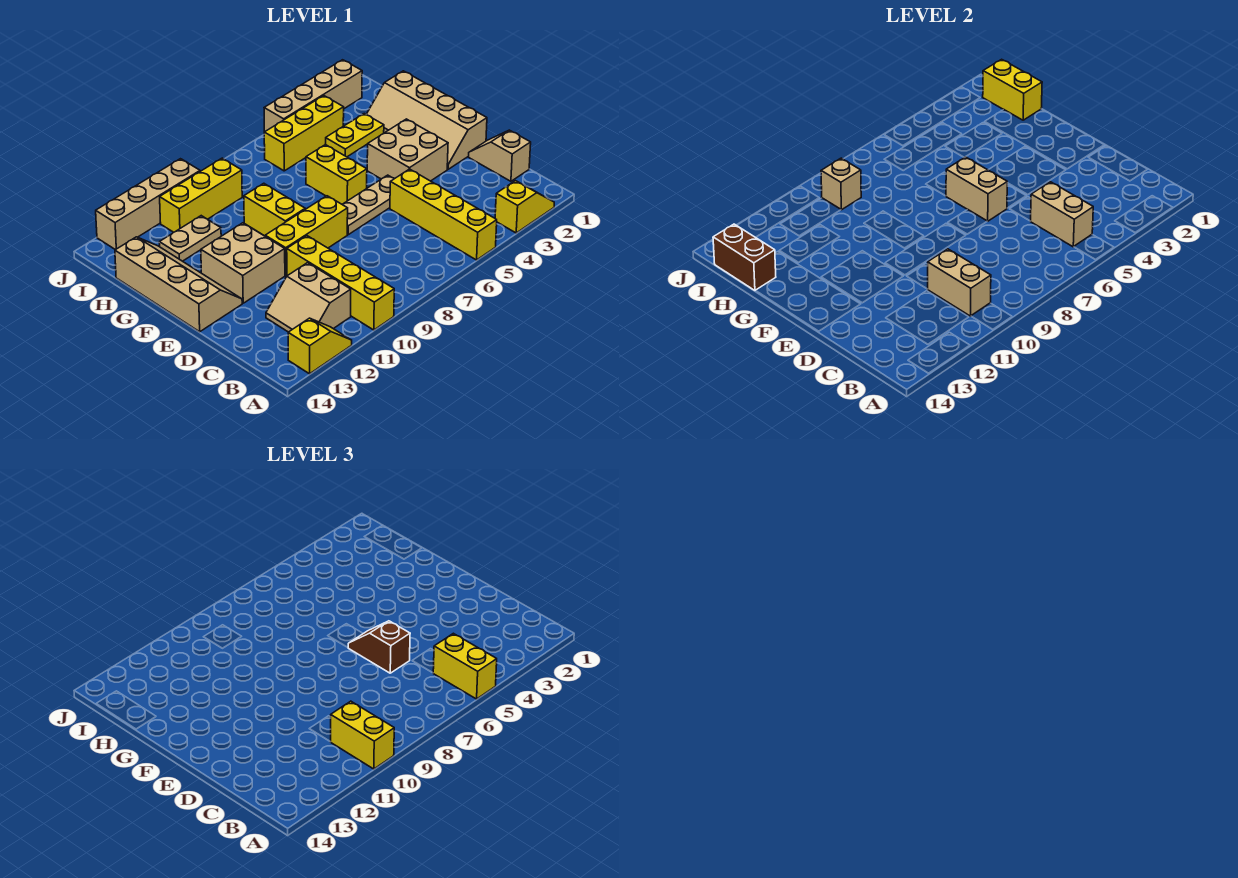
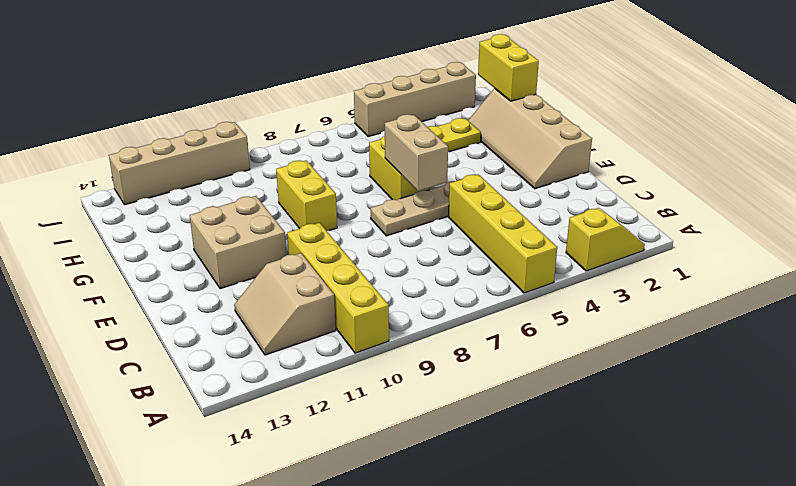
none -> yellow 1x2 slope [288,318,352,374]
none -> tan 1x2 slope [469,130,531,181]
none -> tan 2x2 brick [367,119,448,181]

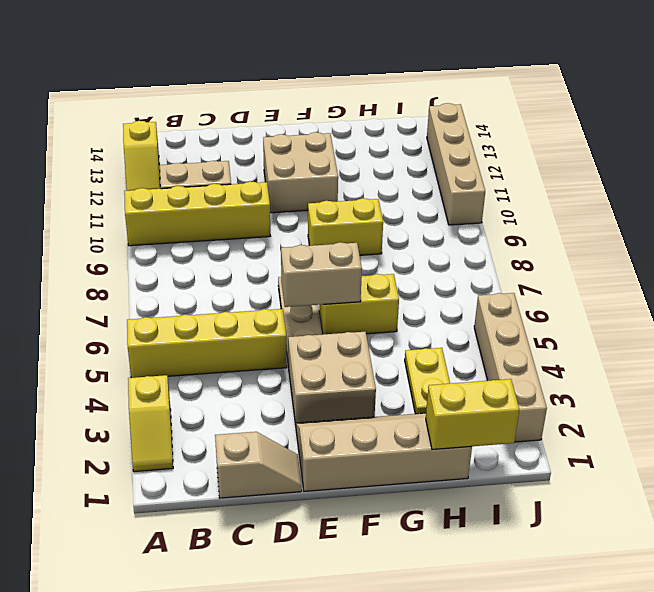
none -> yellow 1x3 brick [265,196,348,275]
none -> tan 2x4 slope [115,237,242,332]
none -> tan 1x2 plate [159,216,221,261]

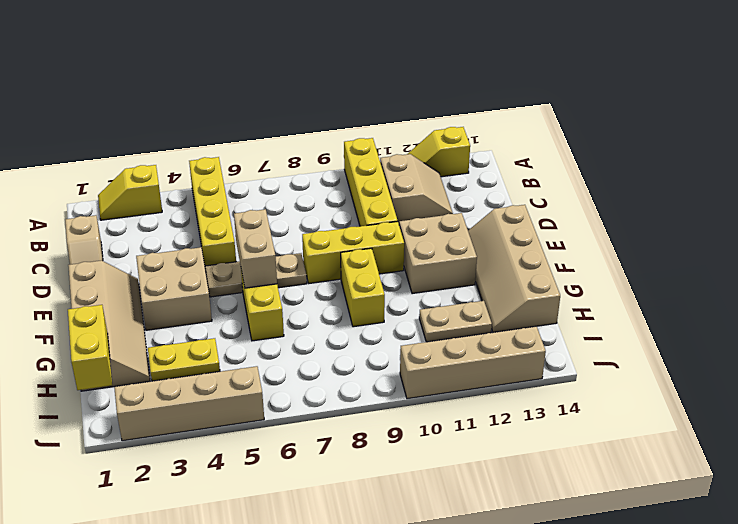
none -> yellow 1x3 brick [264,96,344,171]
none -> yellow 1x3 brick [160,158,242,232]
none -> tan 1x2 brick [1031,182,1093,247]

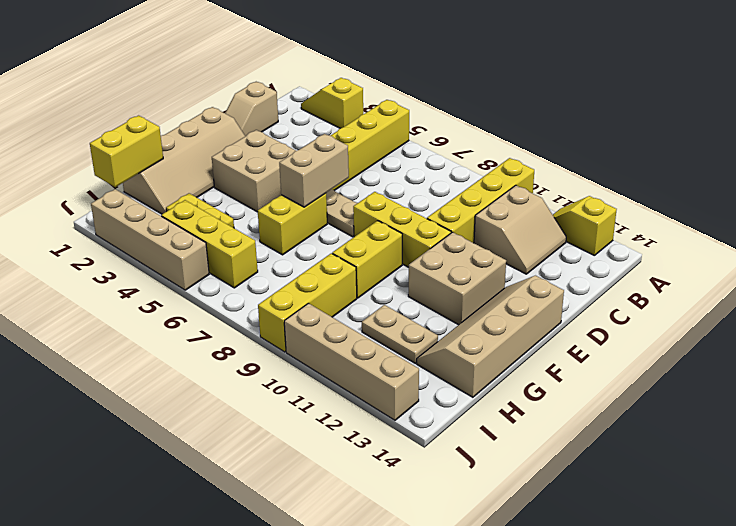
yellow 1x3 brick [258,253,357,352] -> yellow 1x3 brick turned to [160,158,242,232]
none -> tan 1x2 brick [1031,182,1093,247]
none -> tan 1x2 brick [928,249,991,316]
none -> brown 1x2 brick [713,224,776,291]

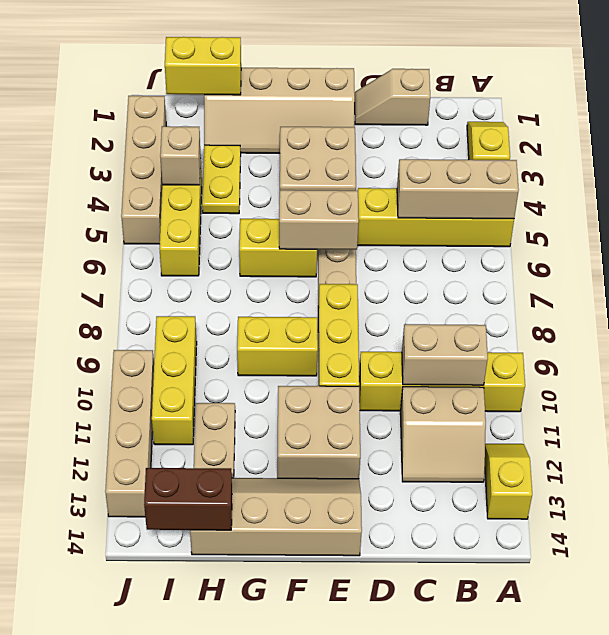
tan 1x3 brick [397,159,519,219] -> tan 1x2 brick [1031,182,1093,247]
tan 1x1 brick [160,126,201,185] -> tan 1x1 brick moved to [821,158,861,210]
none -> yellow 1x2 brick [433,633,497,699]
none -> yellow 1x2 brick [331,701,394,769]
none -> brown 1x2 slope [348,621,410,673]

